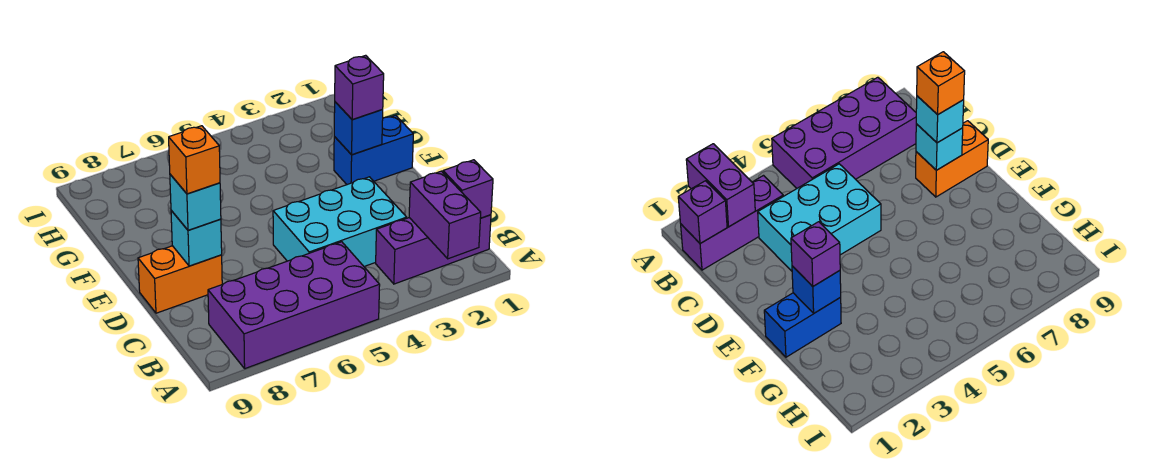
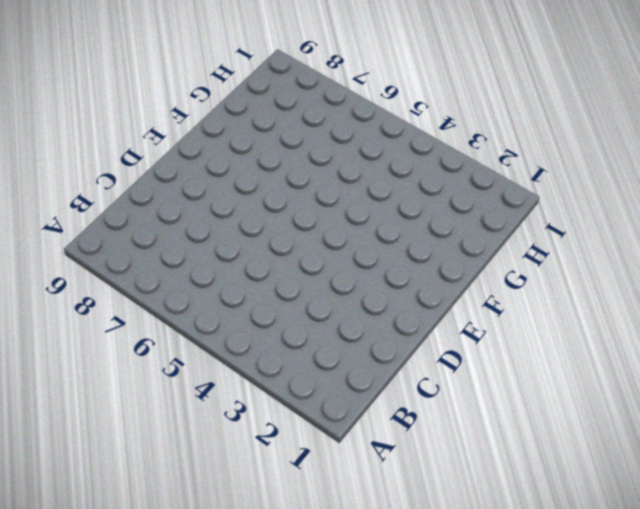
none -> purple 2x4 brick [208,242,380,369]
none -> purple 1x3 brick [376,215,491,284]
none -> cyan 2x3 brick [273,177,407,266]

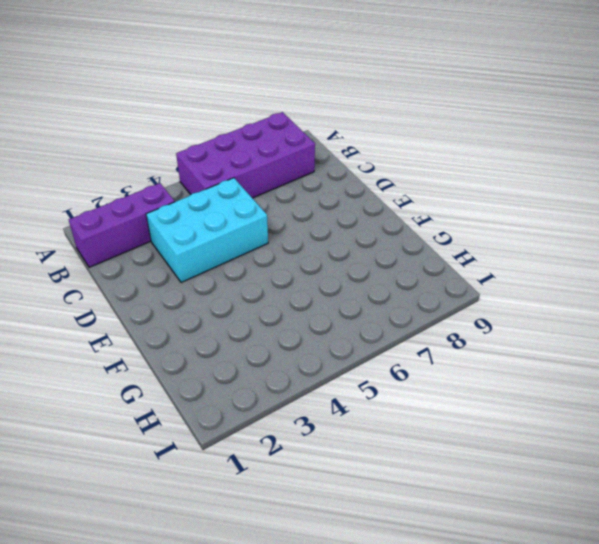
none -> orange 1x2 brick [138,246,222,313]
none -> blue 1x2 brick [334,115,413,185]
none -> purple 1x2 brick [409,171,481,259]

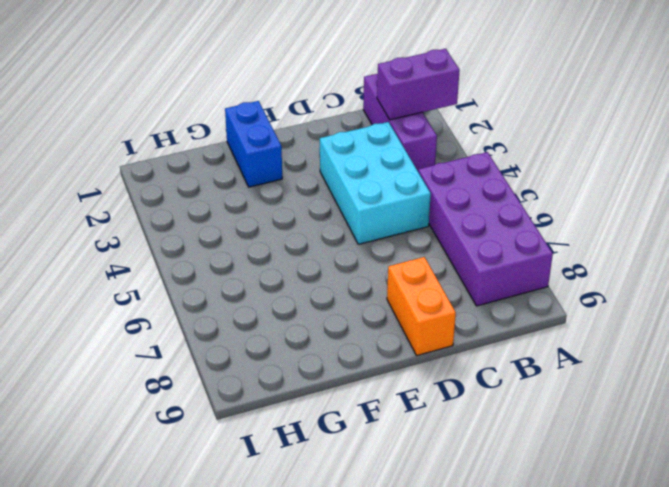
none -> purple 1x1 brick [443,160,493,218]
none -> cyan 1x1 brick [171,211,222,266]
none -> blue 1x1 brick [334,102,383,155]

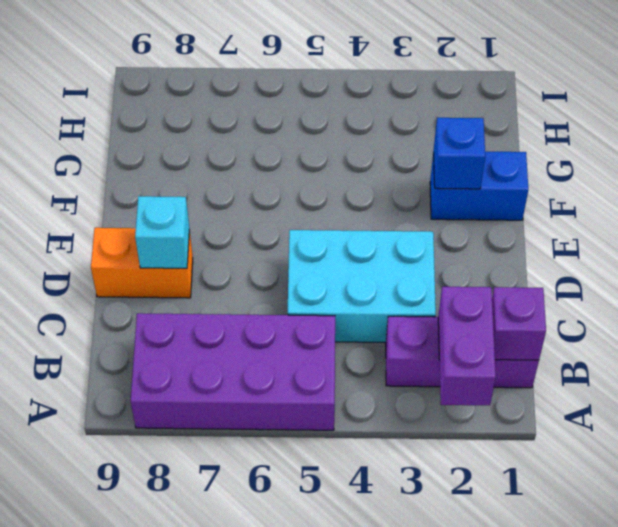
none -> cyan 1x1 brick [170,174,221,230]
none -> purple 1x1 brick [335,55,384,120]
none -> orange 1x1 brick [169,126,220,194]

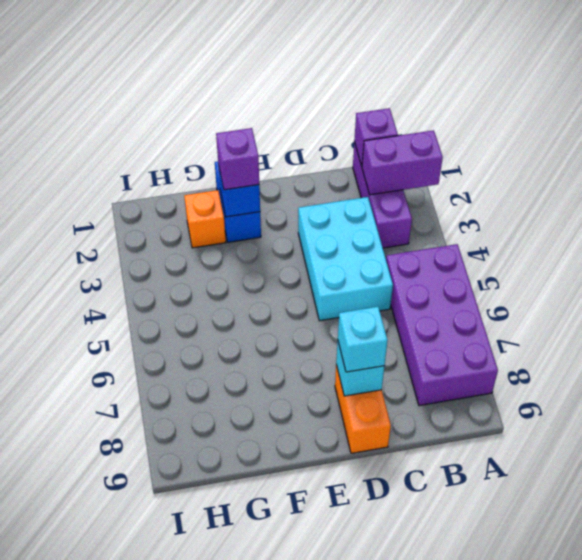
orange 1x1 brick [184,190,226,248] -> orange 1x1 brick moved to [169,126,220,194]

